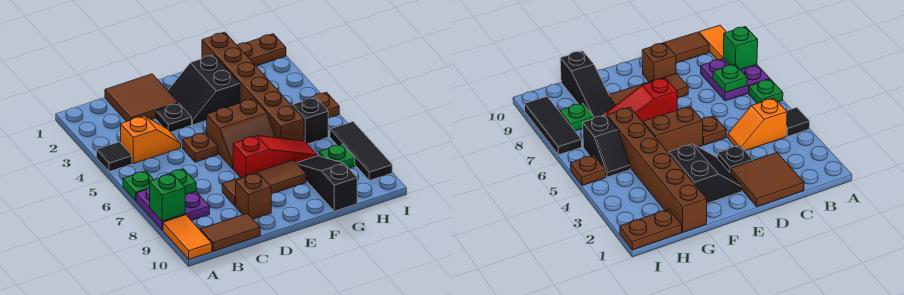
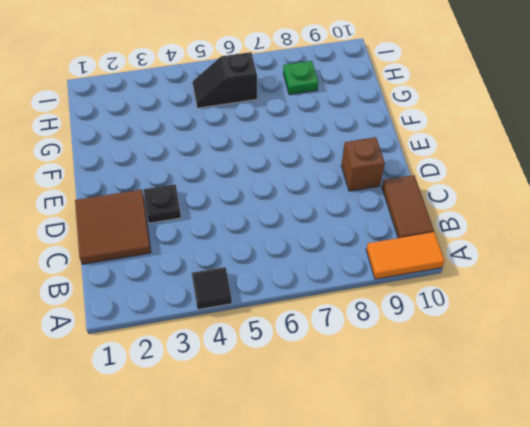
none -> green 1x1 plate [123,171,154,201]
none -> purple 2x2 plate [136,188,210,230]
none -> orange 1x2 slope [120,116,181,164]

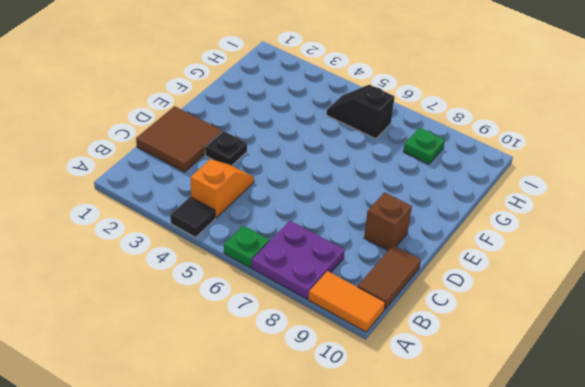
none -> brown 1x1 plate [182,132,218,162]
none -> brown 1x3 tile [222,160,306,206]
none -> black 2x2 slope [168,55,240,125]

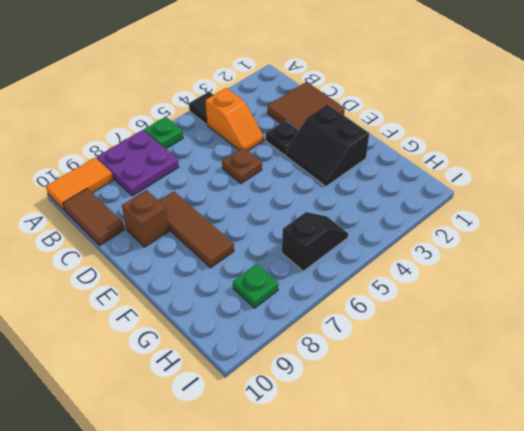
black 2x2 slope [285,104,369,186] -> black 2x2 slope turned to [168,55,240,125]
none -> brown 2x2 slope [207,99,276,169]
none -> red 1x3 slope [233,136,317,178]
none -> brown 1x6 brick [202,32,304,141]

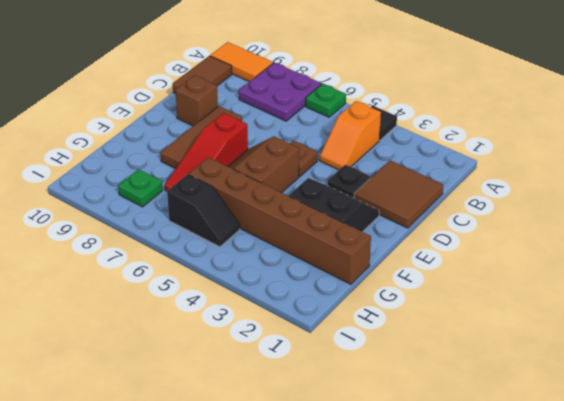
none -> black 1x3 slope [297,156,357,211]
none -> brown 1x2 plate [237,34,286,66]
none -> brown 1x1 plate [304,92,339,118]

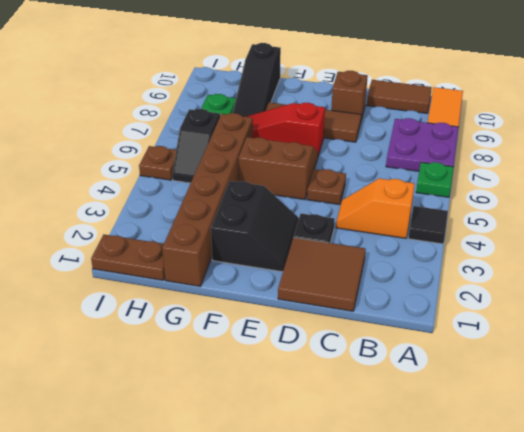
none -> black 1x3 tile [330,122,392,181]
none -> green 1x1 brick [150,174,185,221]
none -> green 1x1 plate [161,169,196,195]

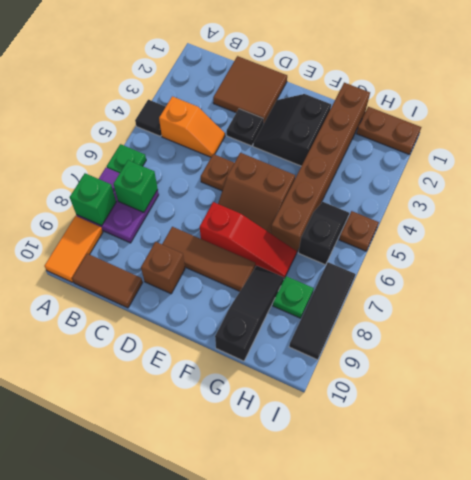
green 1x1 brick [114,160,158,212] -> green 1x1 plate [161,169,196,195]

